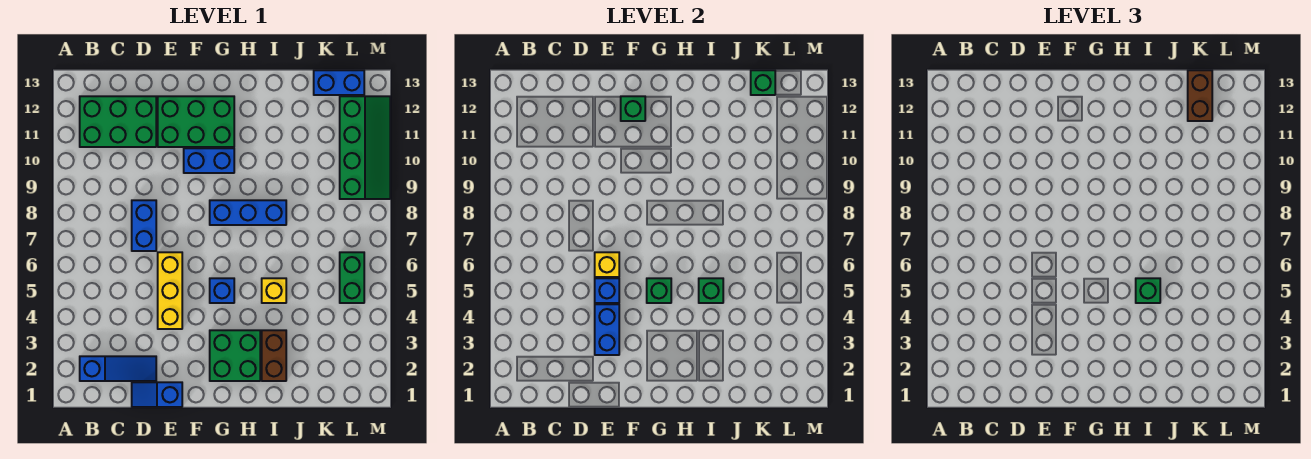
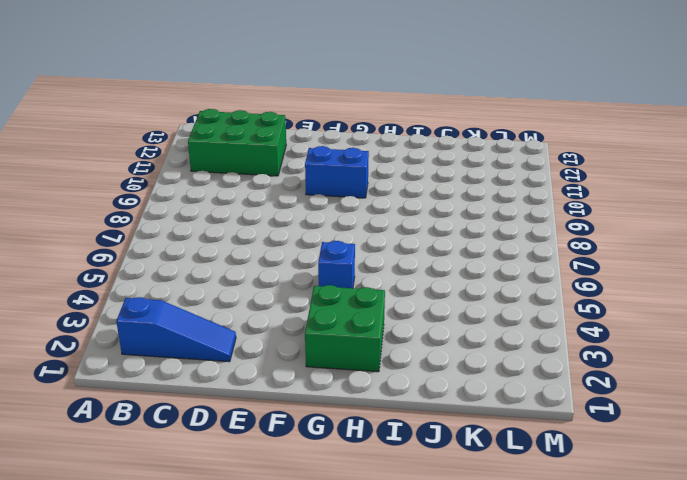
none -> blue 1x2 slope [132,382,182,407]
none -> blue 1x2 brick [132,200,156,251]
none -> yellow 1x3 brick [158,252,182,329]

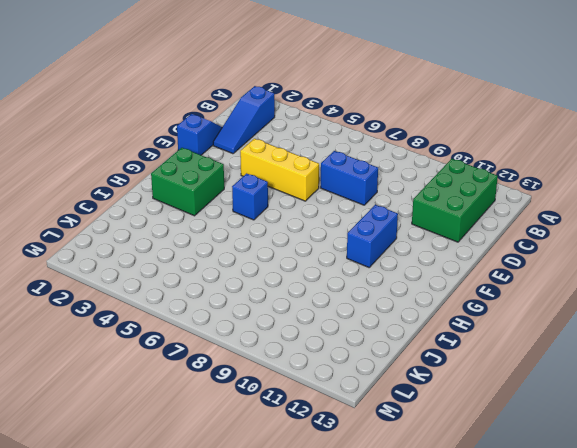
none -> green 2x3 brick [158,96,234,147]
none -> blue 1x3 brick [210,200,286,225]
none -> brown 1x2 brick [262,330,286,381]

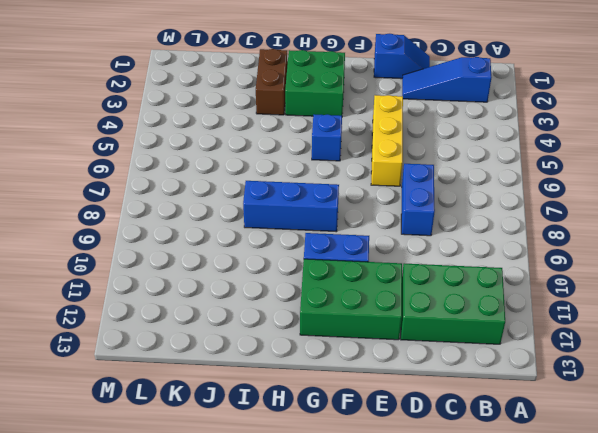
none -> yellow 1x1 brick [262,278,286,303]
none -> blue 1x2 brick [314,70,364,95]
none -> green 1x2 brick [340,252,364,303]

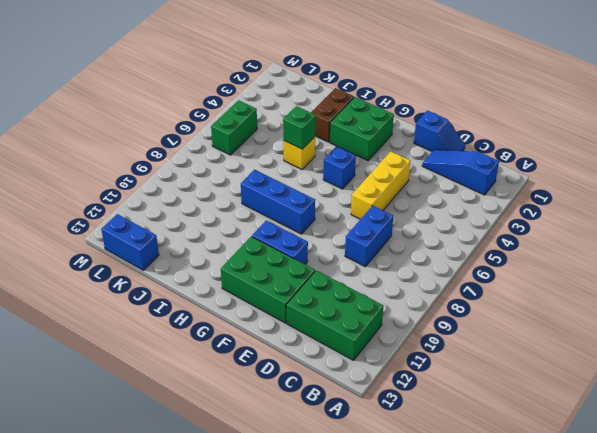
none -> green 2x4 slope [340,96,390,199]
none -> blue 1x2 brick [595,304,619,355]
none -> blue 1x1 brick [595,278,619,303]

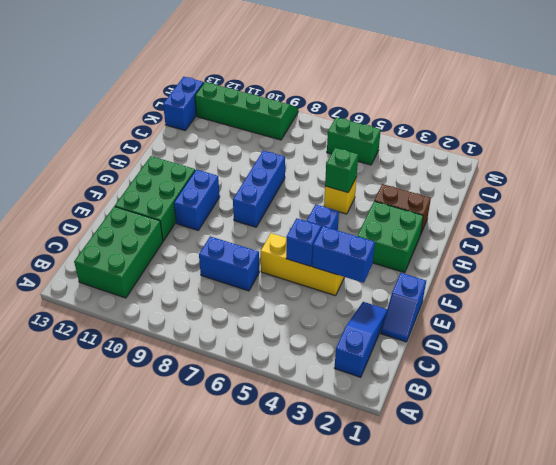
none -> yellow 1x1 brick [595,252,619,277]
none -> green 1x1 brick [621,96,645,121]
none -> green 1x1 brick [647,278,671,303]

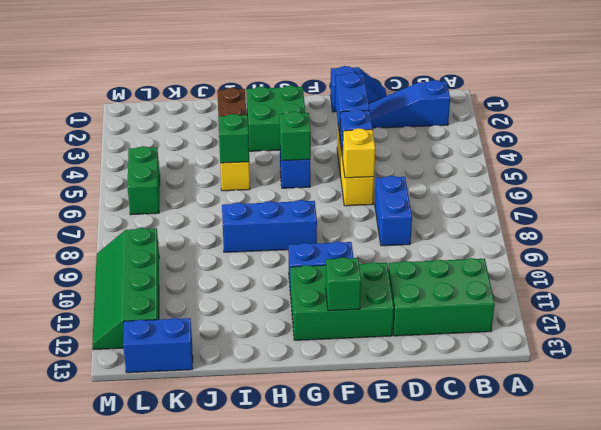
none -> green 1x1 brick [751,70,775,95]
none -> green 1x1 brick [1136,278,1160,303]
none -> brown 1x2 brick [1188,70,1212,121]

